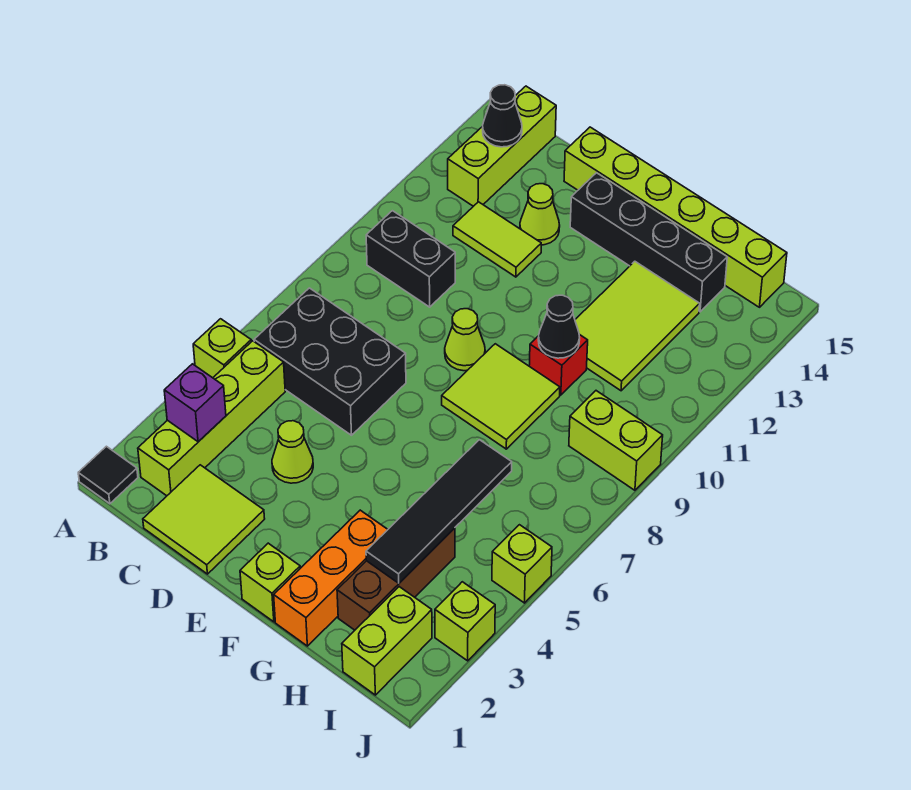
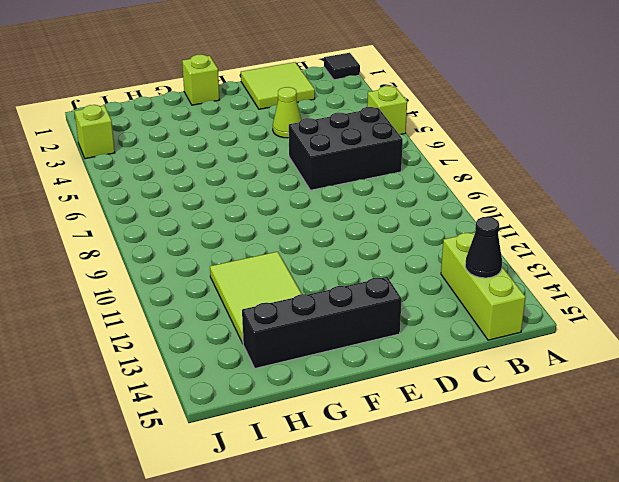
none -> lime 1x4 brick [138,341,285,496]
none -> black 1x2 brick [366,211,455,307]
none -> lime 1x2 tile [453,202,541,277]

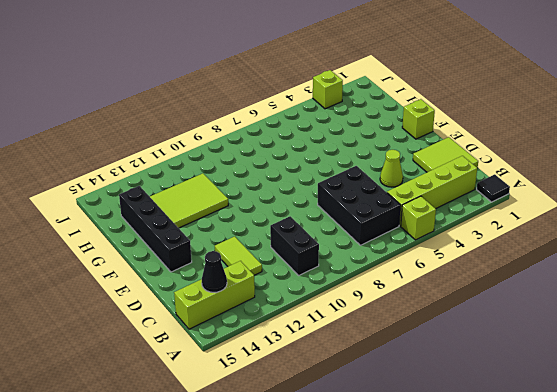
none -> lime 1x1 cone [520,184,560,245]
none -> lime 1x6 brick [564,127,787,307]
none -> lime 1x1 cone [445,309,485,371]

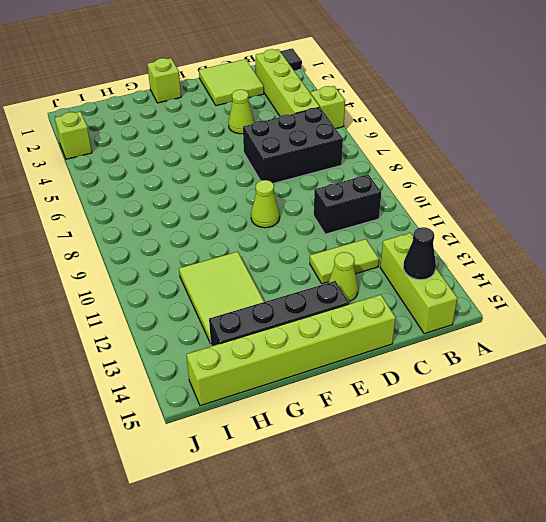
none -> lime 2x2 tile [442,344,560,449]
none -> orange 1x3 brick [274,510,388,646]
none -> red 1x1 brick [529,335,588,395]

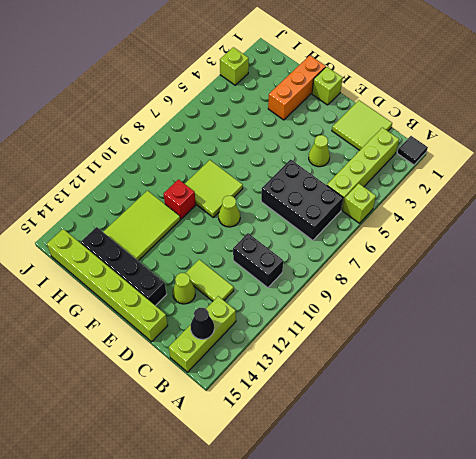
none -> brown 1x3 brick [337,528,455,630]
none -> lime 1x2 brick [342,587,432,695]
none -> lime 1x2 brick [569,391,663,490]

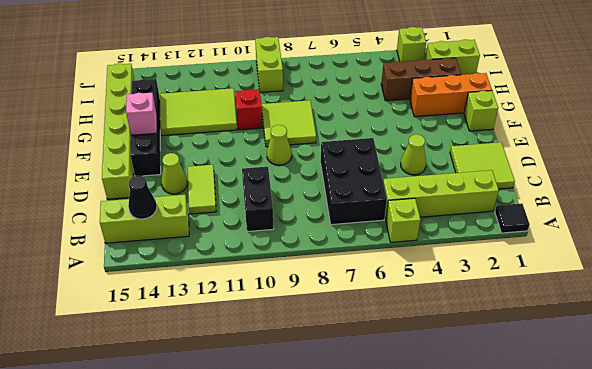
pink 1x1 brick [126,93,157,135] -> none
none -> lime 1x1 brick [492,525,552,603]
none -> purple 1x1 brick [164,364,226,442]
none -> black 1x1 cone [538,295,580,358]

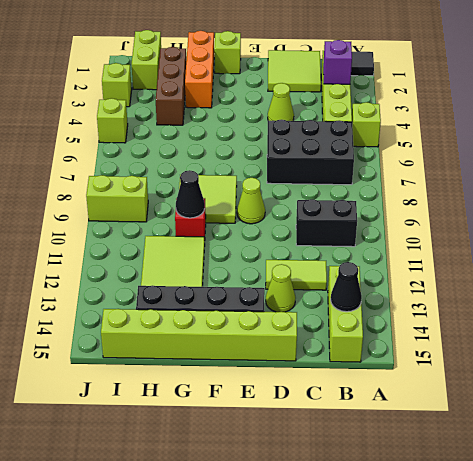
none -> black 1x4 tile [366,440,512,583]

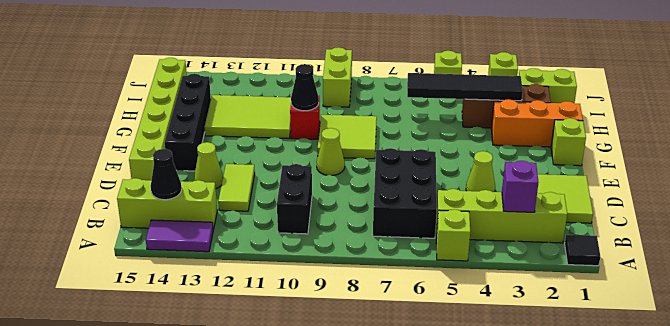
purple 1x2 tile [146,220,213,252] -> none

